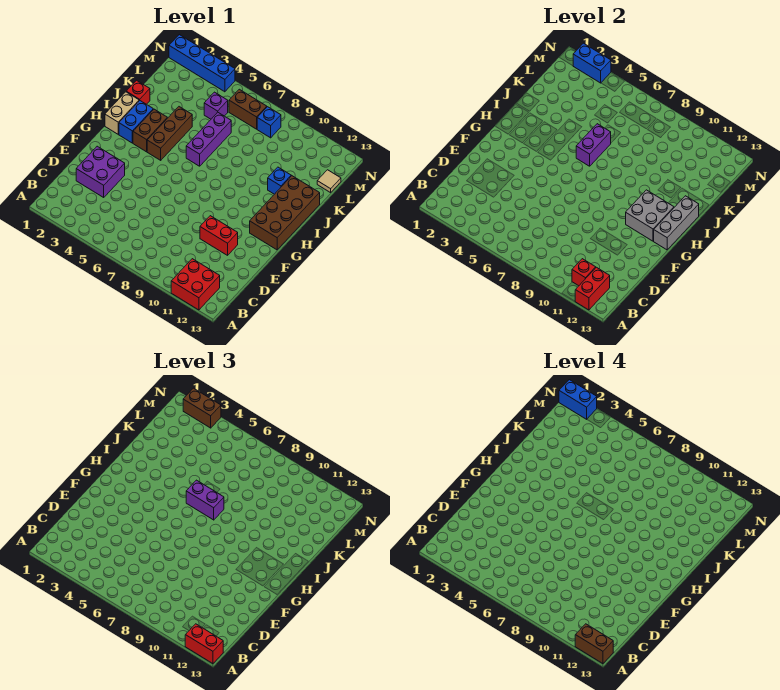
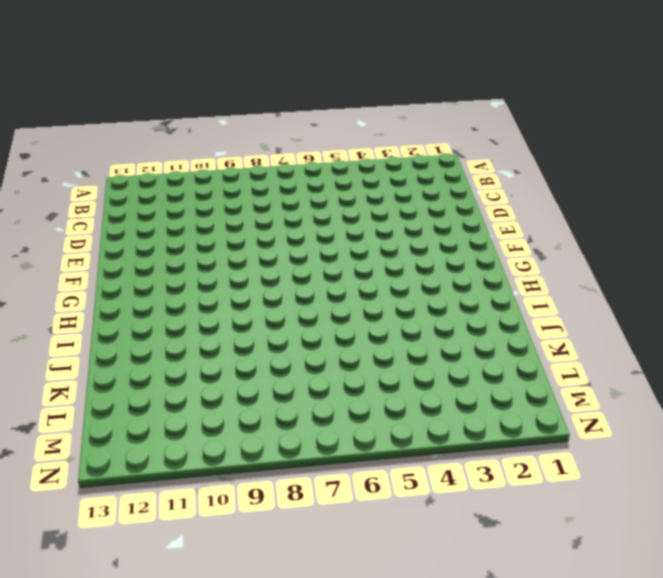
none -> red 2x2 brick [171,259,220,310]
none -> purple 2x2 brick [76,146,125,197]
none -> red 1x2 brick [200,216,238,255]

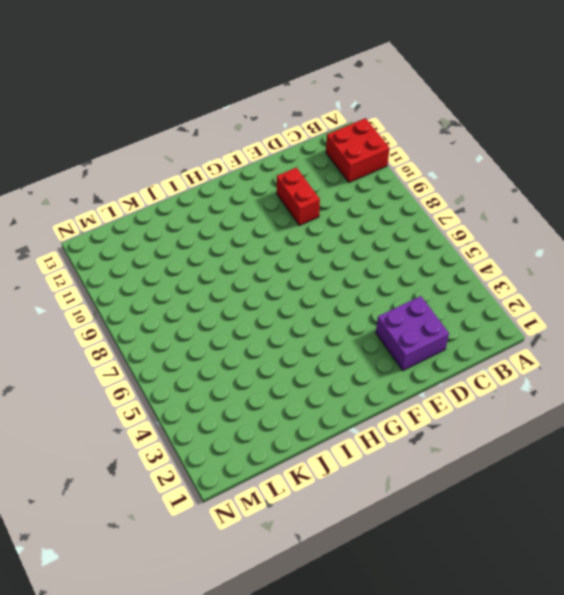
none -> brown 2x4 brick [250,176,320,250]
none -> tan 1x2 brick [105,92,139,134]
none -> blue 1x2 brick [119,100,153,143]

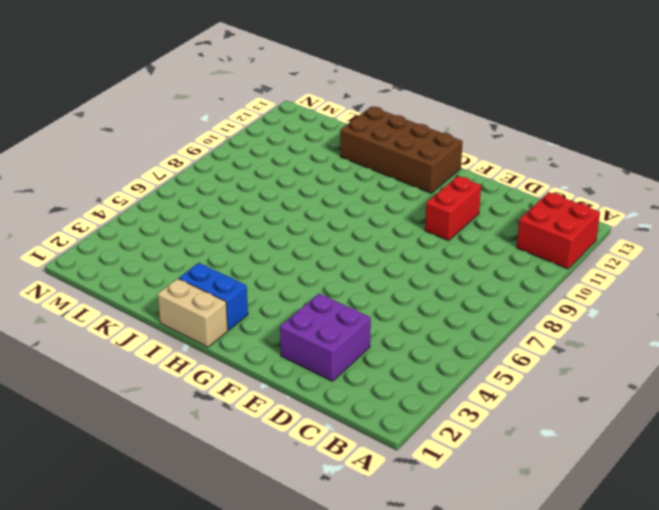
none -> brown 1x2 brick [133,109,167,152]
none -> brown 1x3 brick [147,107,192,160]
none -> purple 1x3 brick [186,112,231,166]

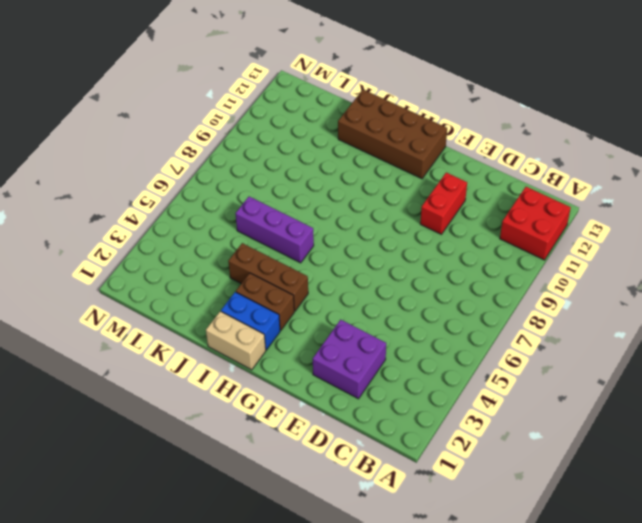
none -> red 1x1 brick [126,80,150,104]
none -> blue 1x1 brick [268,167,291,194]
none -> purple 1x1 brick [204,92,228,119]

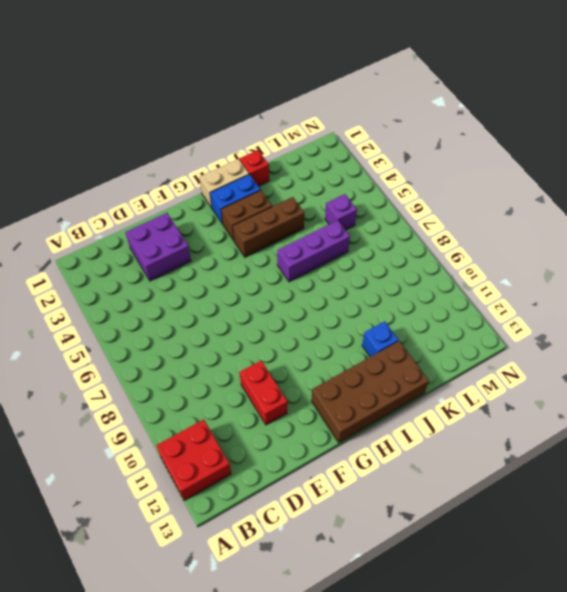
none -> tan 1x1 tile [317,170,341,193]
none -> brown 1x2 brick [229,89,267,129]
none -> blue 1x1 brick [257,107,281,138]

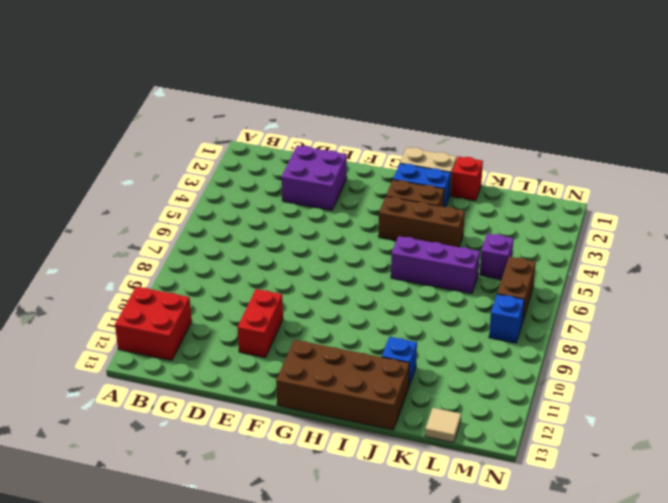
none -> blue 1x4 brick [169,35,235,92]
none -> red 1x2 brick [575,267,610,310]
none -> red 1x1 brick [572,259,596,286]

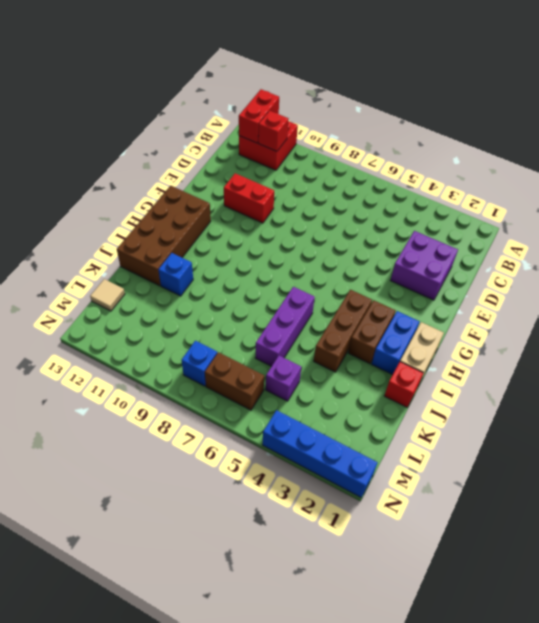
none -> grey 2x2 brick [626,190,674,241]
none -> grey 1x3 brick [654,196,699,250]
none -> purple 1x2 brick [576,124,611,166]

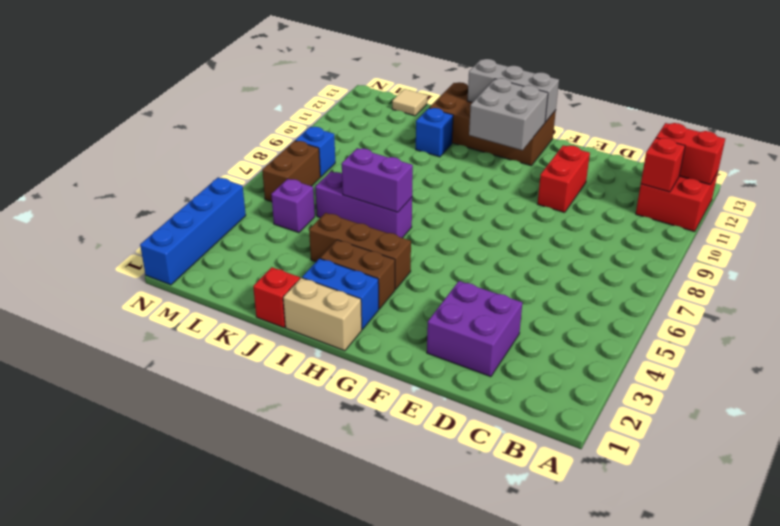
none -> blue 1x2 brick [573,43,611,83]
none -> red 1x2 brick [185,624,223,664]
none -> purple 1x2 brick [186,480,224,520]

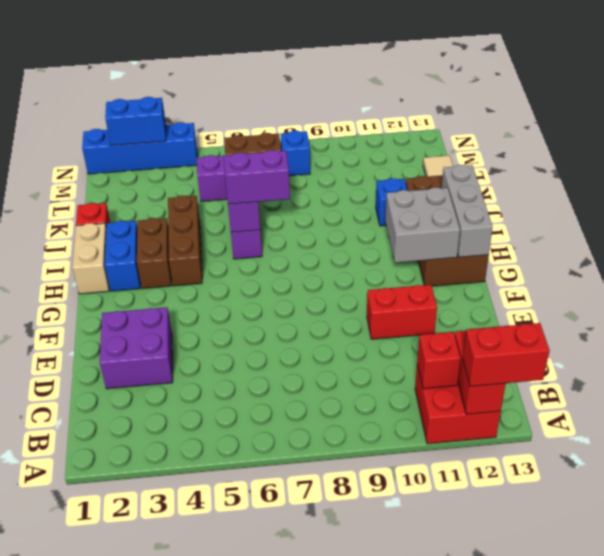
none -> brown 1x2 brick [183,388,221,428]
none -> brown 1x2 brick [575,624,613,664]
none -> blue 1x2 brick [559,380,597,419]

